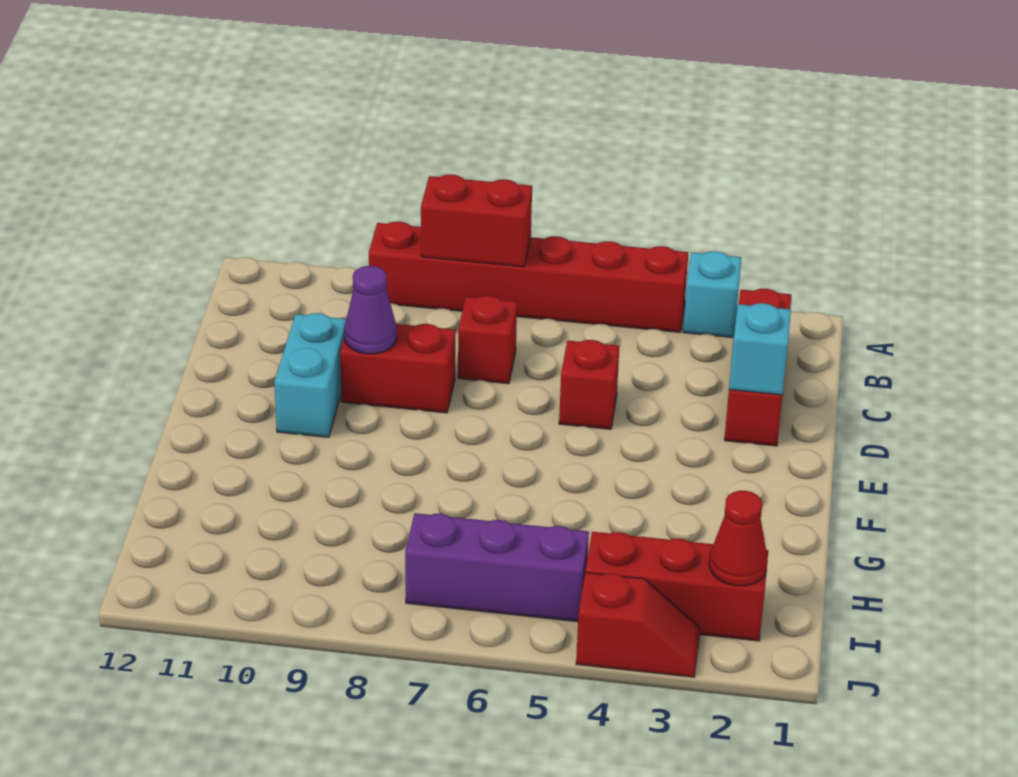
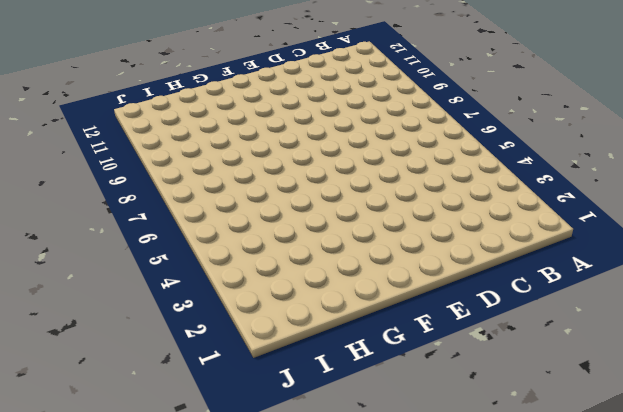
none -> cyan 1x1 brick [683,251,741,338]
none -> red 1x6 brick [369,222,688,332]
none -> red 1x3 brick [724,289,792,446]

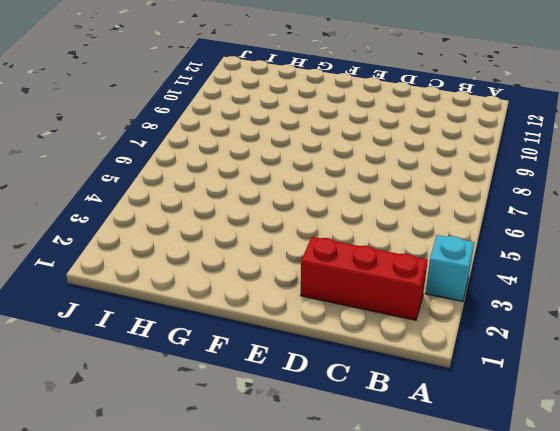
none -> red 1x6 brick [369,222,688,332]
none -> red 1x1 brick [458,296,517,384]
none -> red 1x1 brick [559,340,619,429]

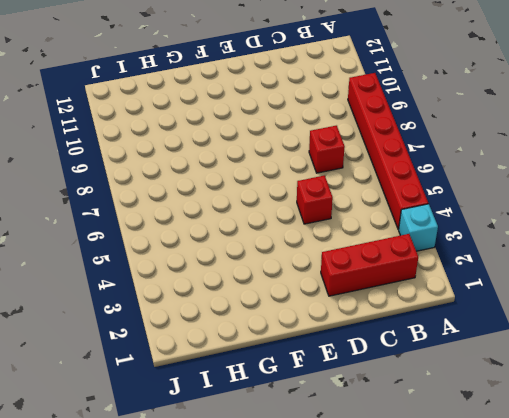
none -> red 1x2 brick [340,324,455,413]
none -> cyan 1x2 brick [274,313,346,437]
none -> red 1x3 brick [585,532,768,641]

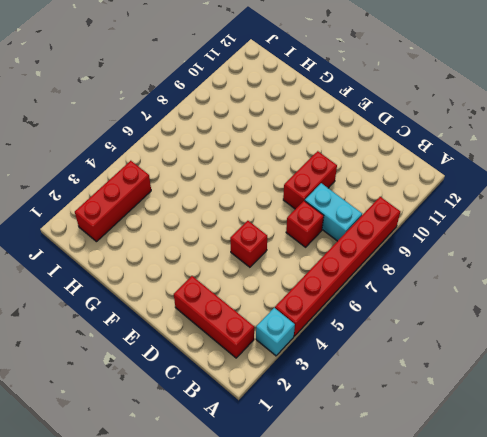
cyan 1x2 brick [305,183,362,241] -> cyan 1x2 brick moved to [274,313,346,437]
none -> purple 1x3 brick [405,513,589,622]
none -> red 1x2 slope [576,573,700,677]
none -> red 1x2 brick [421,175,532,267]

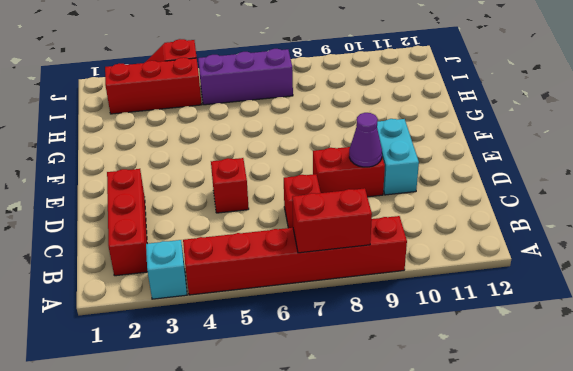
none -> cyan 1x1 brick [729,303,791,395]
none -> red 1x1 cone [709,491,768,586]

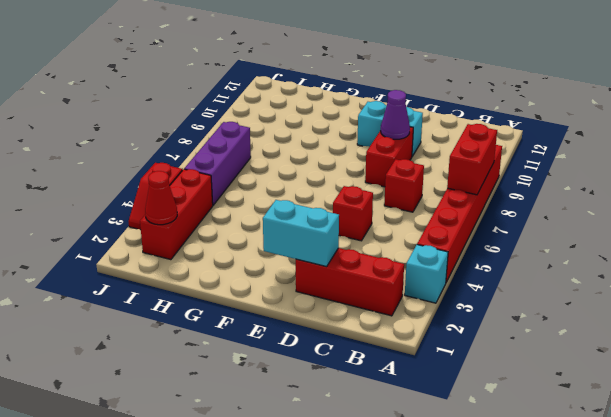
cyan 1x2 brick [263,200,339,267] -> cyan 1x1 brick [729,303,791,395]

